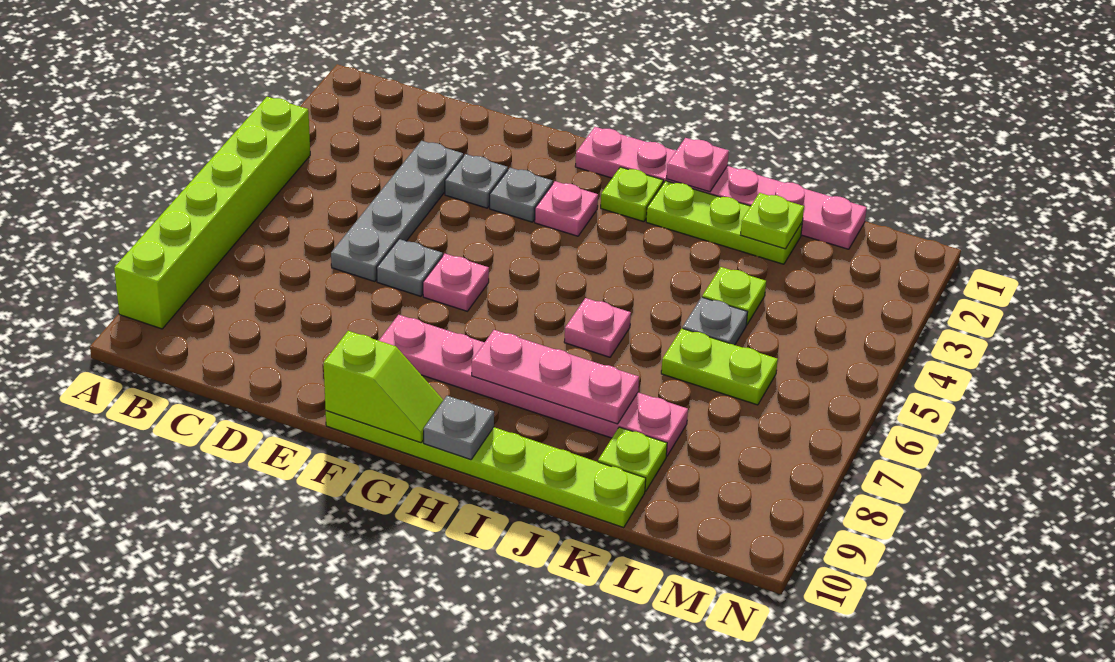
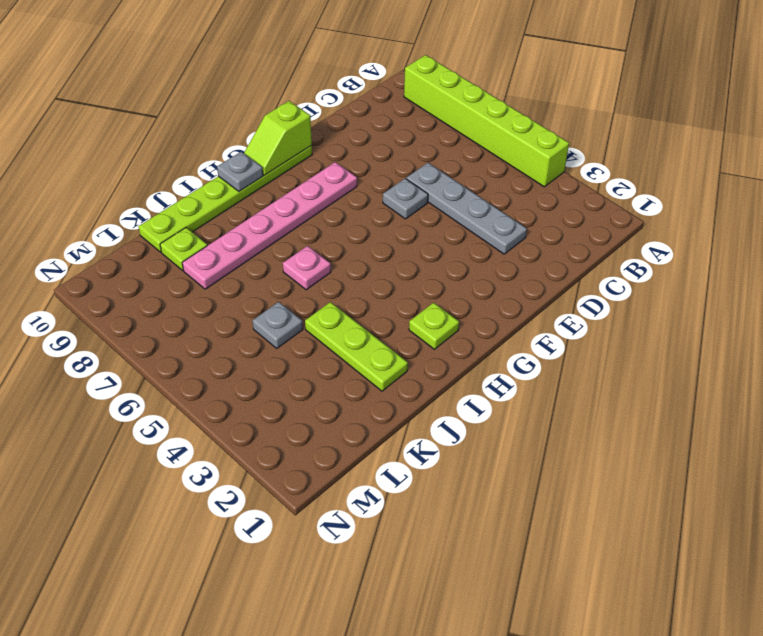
lime 1x3 plate [305,302,408,391] -> lime 1x3 plate turned to [646,181,802,264]
none -> grey 1x1 plate [445,154,508,208]
none -> grey 1x1 plate [490,168,553,222]
none -> pink 1x1 plate [423,254,489,311]

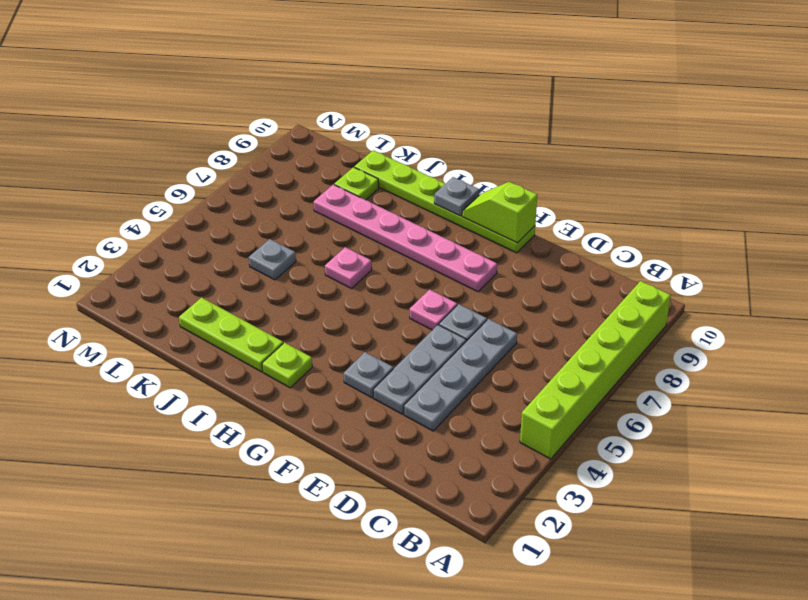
grey 1x3 plate [373,325,466,414] -> grey 1x1 plate [445,154,508,208]
none -> pink 1x6 plate [575,127,867,249]
none -> pink 1x1 plate [535,181,598,236]
none -> lime 1x1 plate [702,267,766,325]

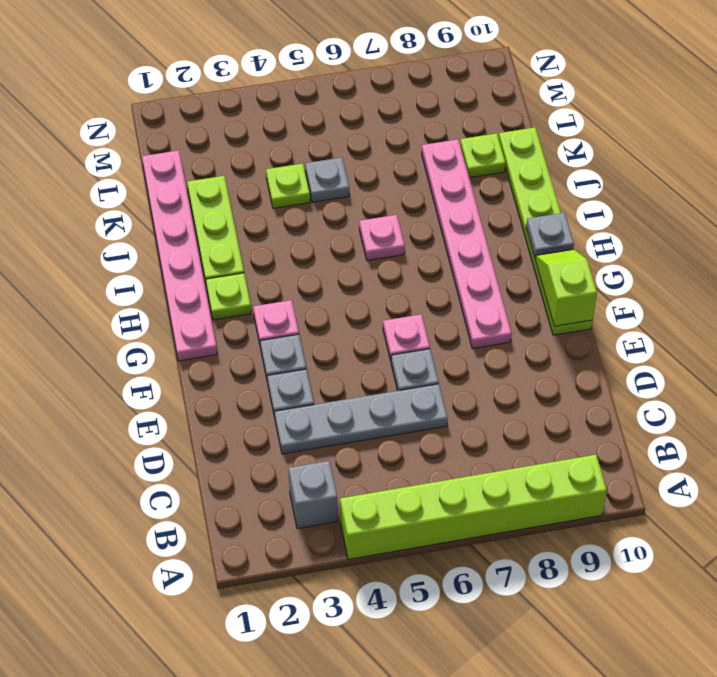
grey 1x1 brick [288,461,338,529] -> none
none -> lime 1x2 plate [661,328,778,405]
none -> pink 1x3 plate [472,330,639,424]
none -> pink 1x1 plate [666,138,729,192]

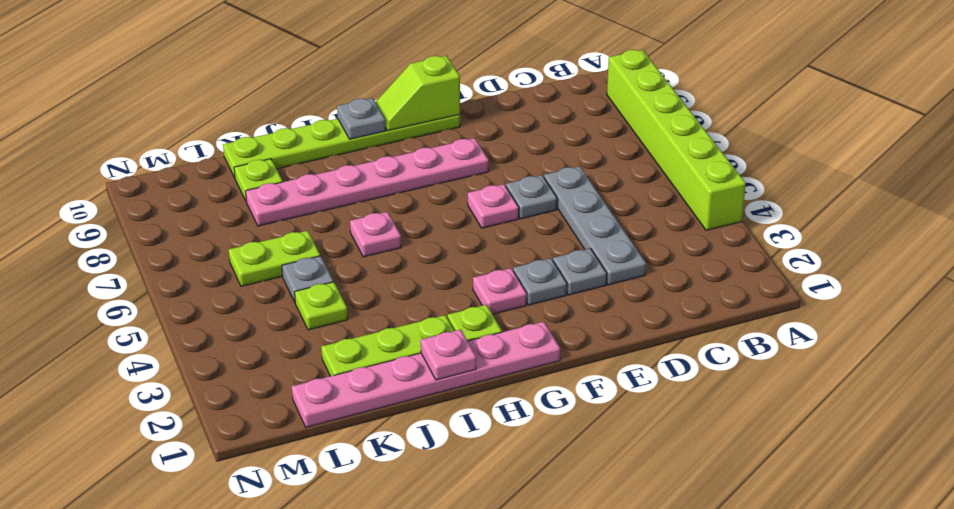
none -> pink 1x3 plate [472,330,639,424]
none -> lime 1x1 plate [741,193,804,249]

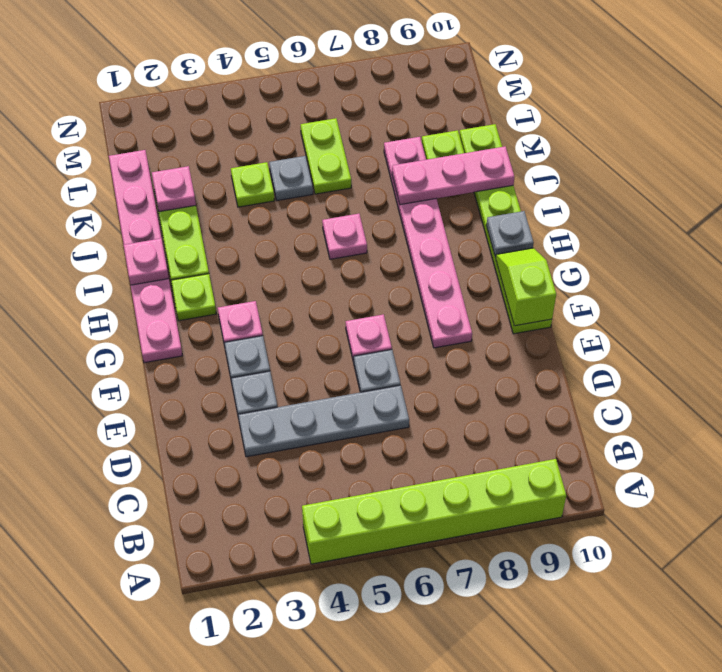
pink 1x3 plate [392,146,514,205] -> pink 1x3 plate turned to [472,330,639,424]
pink 1x1 plate [152,166,196,212] -> lime 1x1 plate [741,193,804,249]

